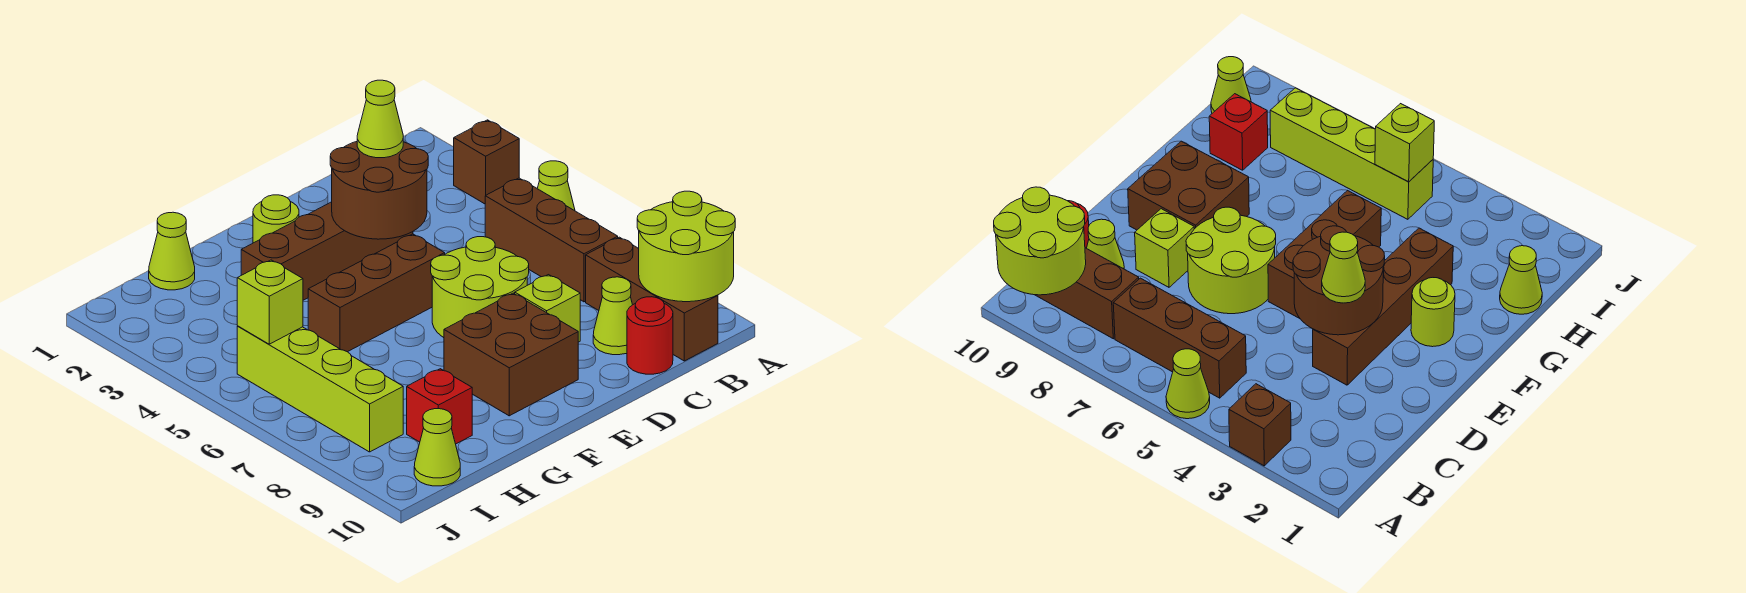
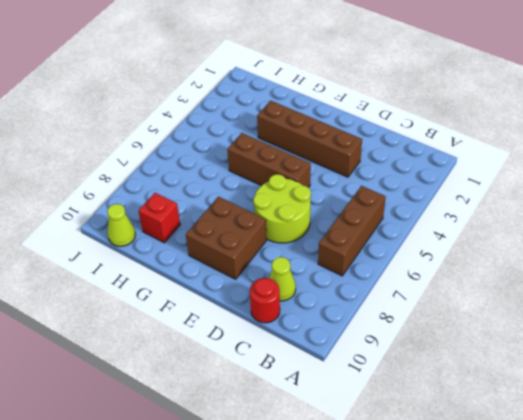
none -> brown 1x1 brick [454,120,519,204]
none -> lime 1x1 cone [537,161,575,211]
none -> brown 1x3 brick [586,237,718,361]

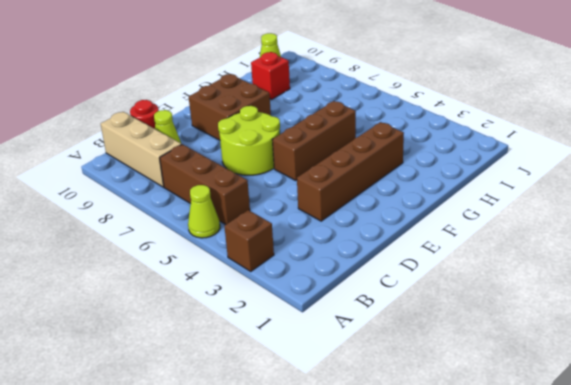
tan 1x3 brick [101,112,182,187] -> brown 1x3 brick [586,237,718,361]
none -> lime 1x1 brick [515,275,580,342]
none -> lime 1x1 round brick [253,195,299,243]
none -> lime 1x1 cone [149,212,195,290]

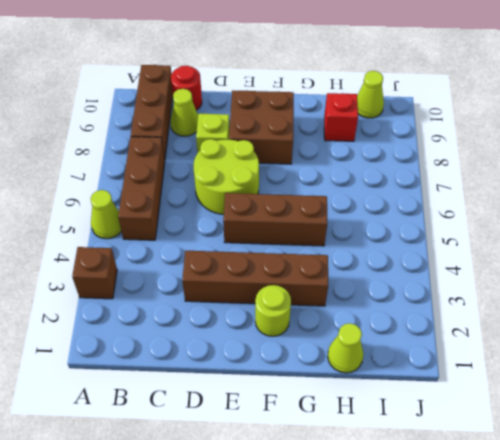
none -> lime 1x4 brick [237,326,403,452]
none -> lime 2x2 round brick [637,191,735,302]
none -> brown 2x2 round brick [330,142,428,239]

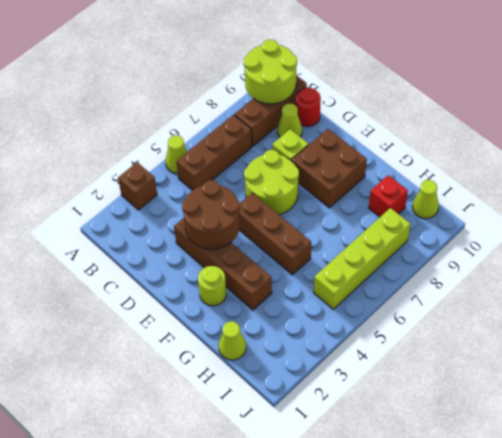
none -> lime 1x1 brick [237,260,303,344]
none -> lime 1x1 cone [357,80,403,158]

